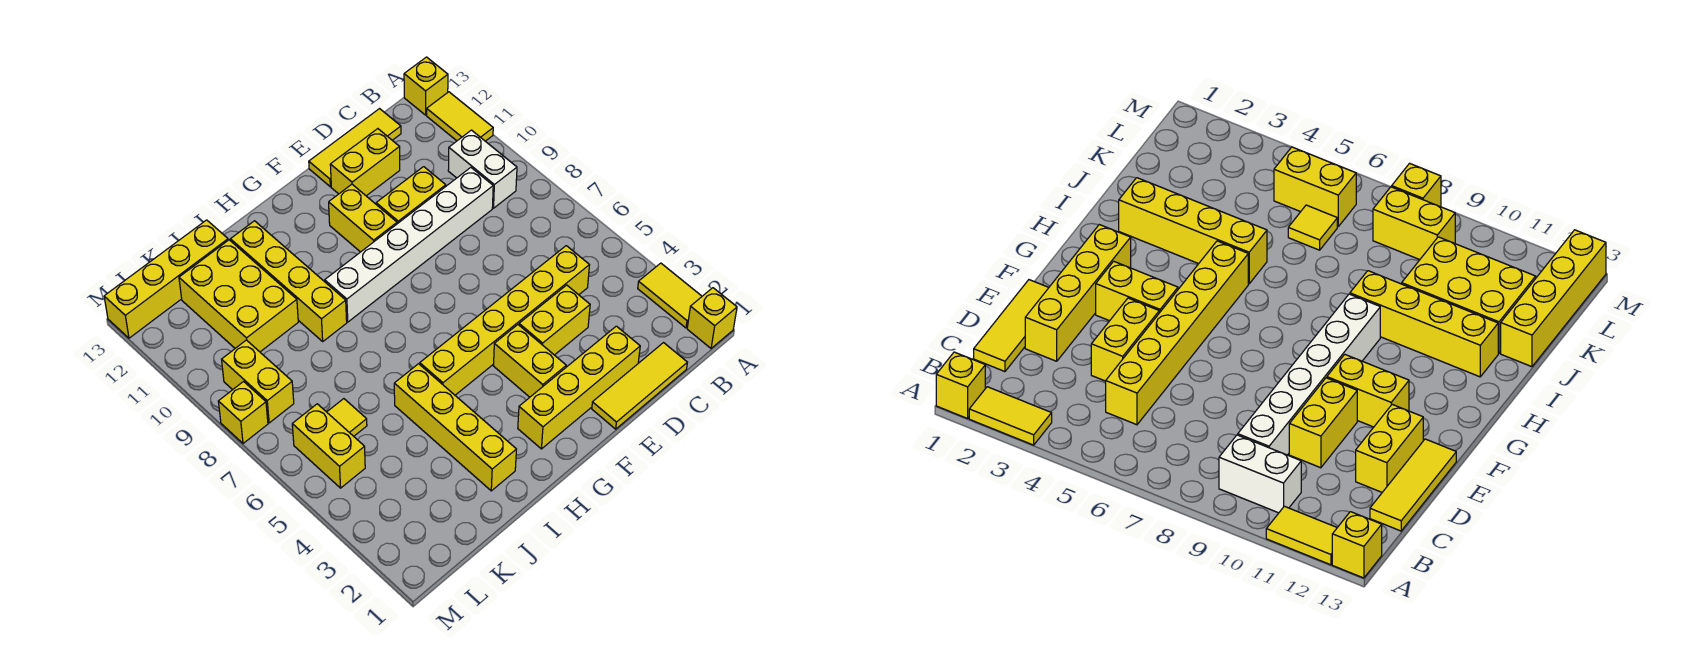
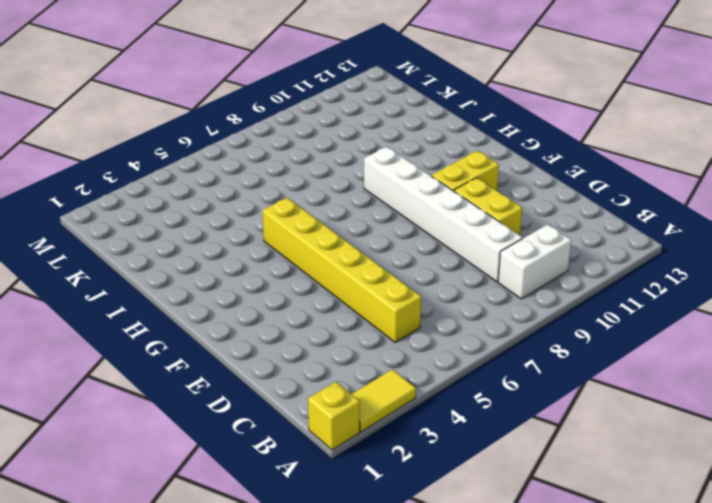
none -> yellow 1x2 tile [427,92,493,141]
none -> yellow 1x1 brick [404,57,448,115]
none -> yellow 1x3 tile [592,343,687,429]

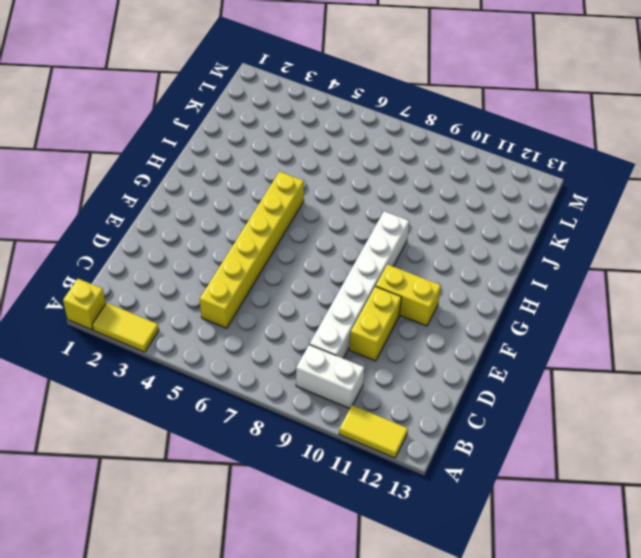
none -> yellow 1x1 brick [404,57,448,115]
none -> yellow 1x3 tile [592,343,687,429]
none -> yellow 1x3 tile [309,109,401,187]

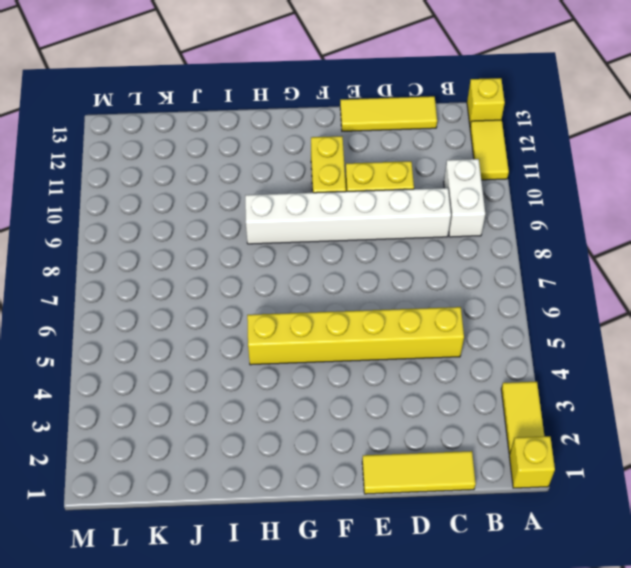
none -> yellow 1x4 brick [518,326,640,449]
none -> yellow 1x2 brick [519,285,590,355]
none -> yellow 1x2 brick [330,129,400,196]

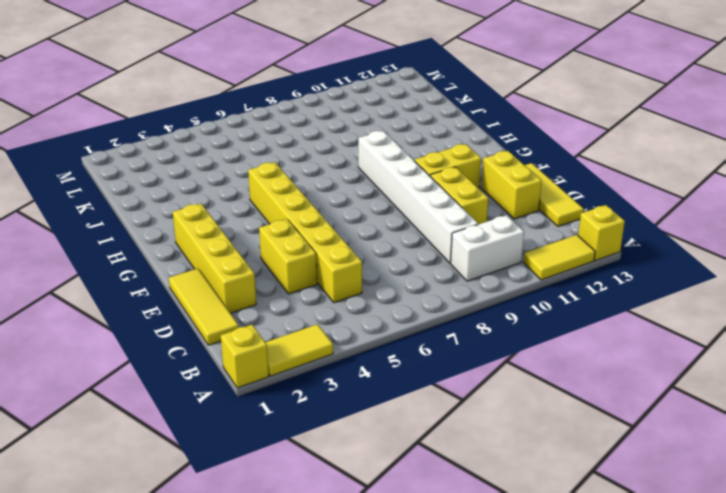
none -> yellow 1x2 brick [494,325,566,397]
none -> yellow 1x4 brick [394,364,516,491]
none -> yellow 1x4 brick [230,221,347,341]

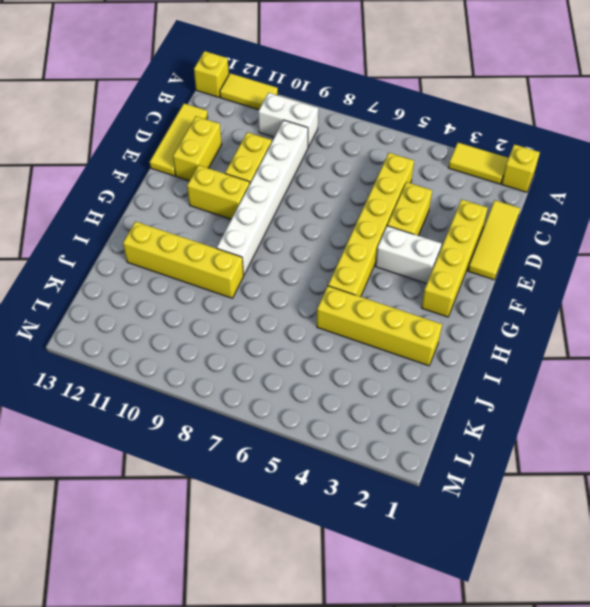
white 1x2 brick [376,226,442,284] -> yellow 1x2 brick [494,325,566,397]
none -> yellow 2x3 brick [179,240,298,352]
none -> yellow 1x4 brick [104,220,228,338]
none -> yellow 1x1 tile [327,399,367,436]

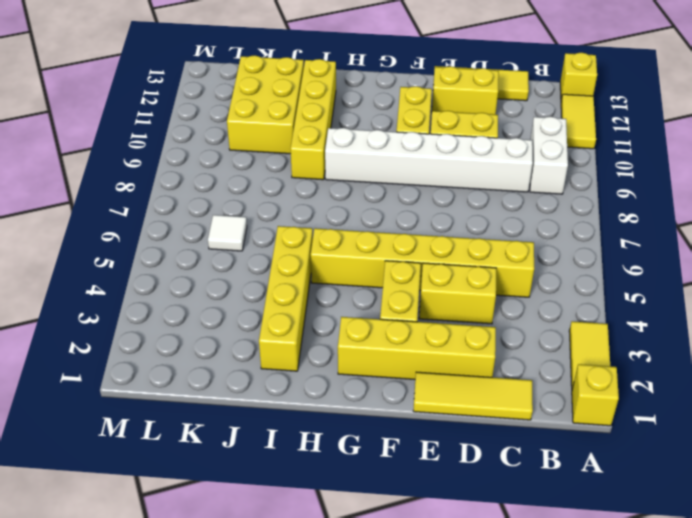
white 1x1 tile [208,215,247,251] -> yellow 1x1 tile [327,399,367,436]
none -> yellow 1x4 brick [104,220,228,338]
none -> yellow 1x2 brick [292,404,365,488]
none -> yellow 1x2 brick [222,340,294,423]

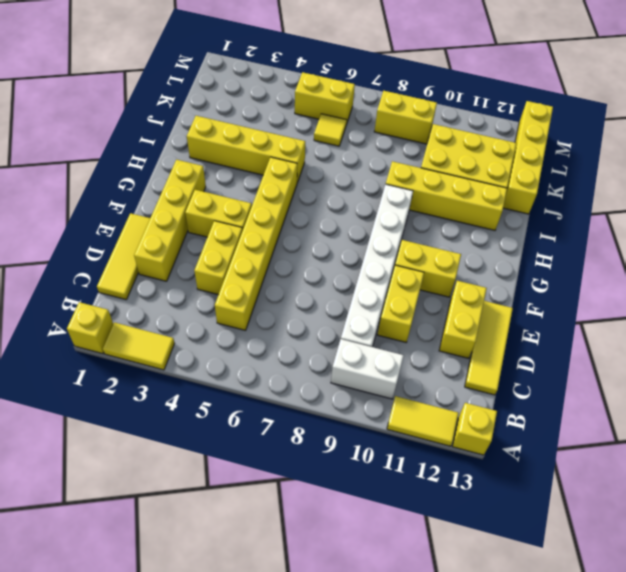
none -> yellow 1x1 brick [218,382,268,443]

